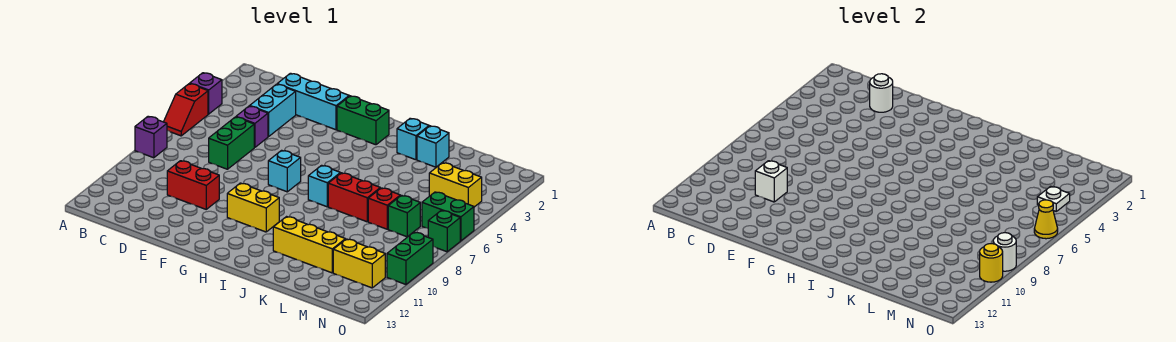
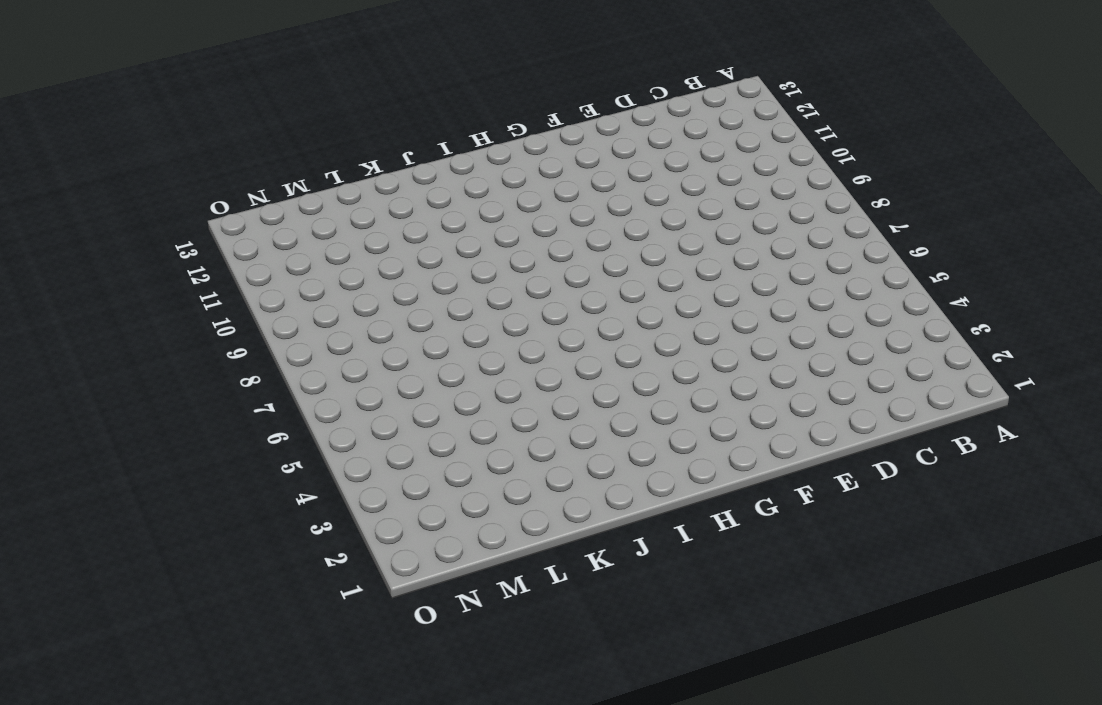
none -> purple 1x1 brick [190,73,222,114]
none -> red 1x2 slope [164,84,208,136]
none -> purple 1x1 brick [135,116,167,158]

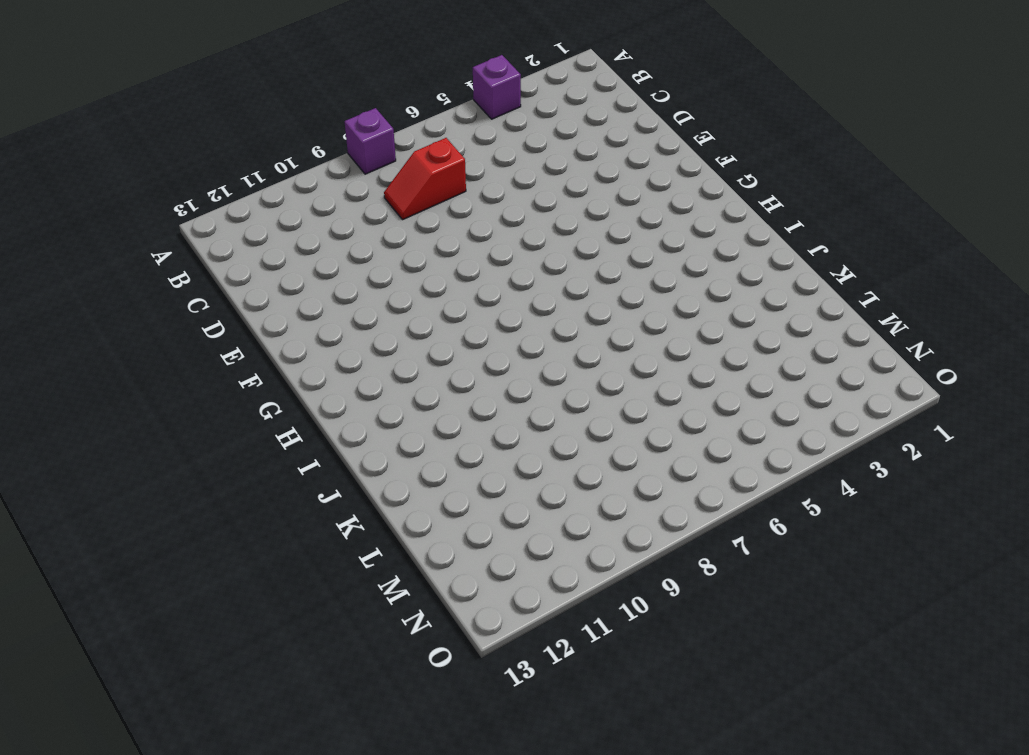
red 1x2 slope [384,138,466,219] -> red 1x2 slope moved to [164,84,208,136]
none -> cyan 1x3 brick [277,73,349,130]
none -> cyan 1x2 brick [250,84,296,137]
none -> purple 1x1 brick [236,106,268,147]

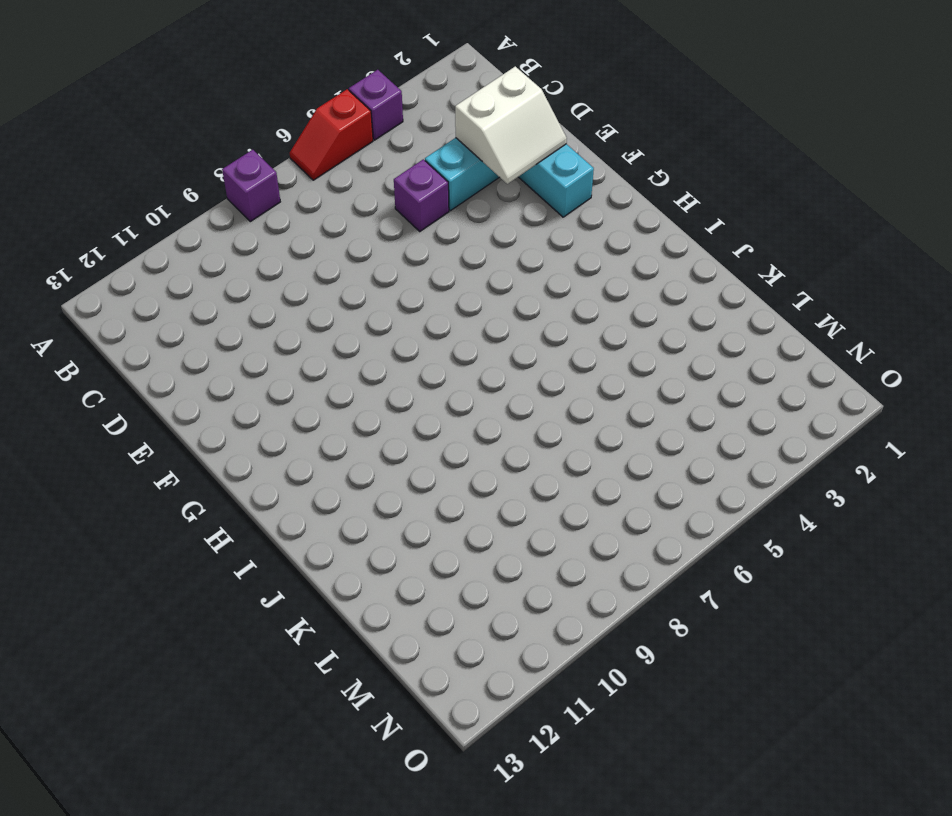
white 2x2 slope [455,66,567,184] -> white 1x1 round brick [870,74,893,112]
none -> green 1x2 brick [209,117,254,169]
none -> red 1x2 brick [167,161,219,209]
none -> green 1x2 brick [337,96,389,145]

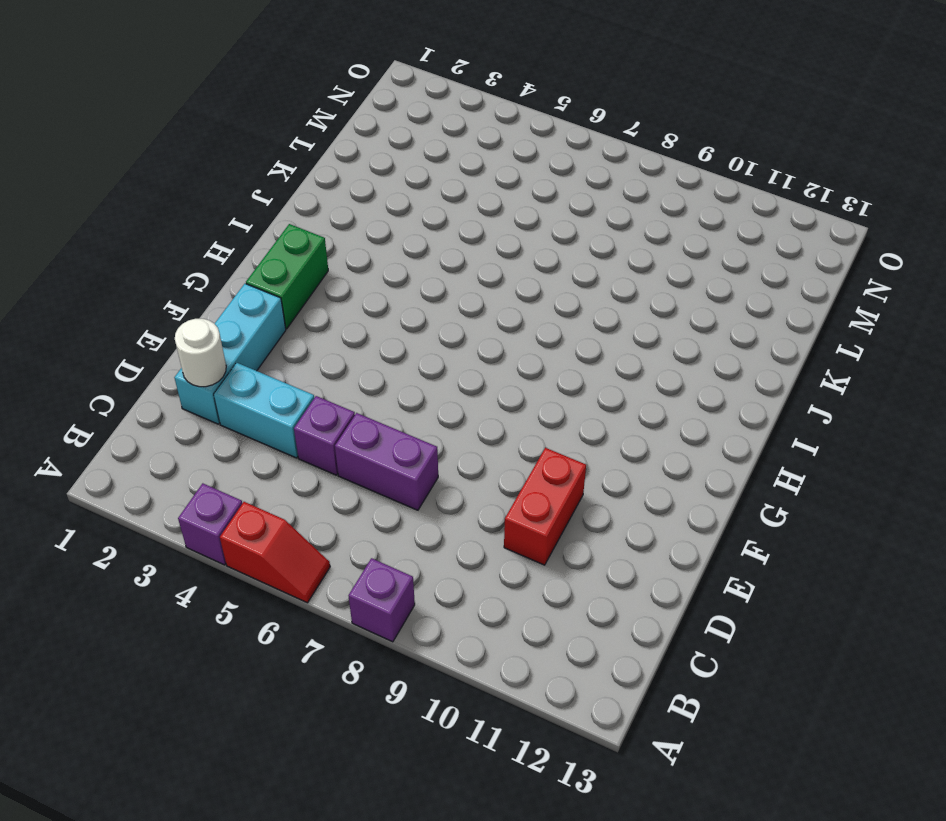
purple 1x2 brick [335,413,438,510] -> green 1x2 brick [209,117,254,169]
none -> cyan 1x1 brick [268,150,301,192]
none -> yellow 1x2 brick [227,183,279,232]
none -> cyan 1x1 brick [308,165,340,207]

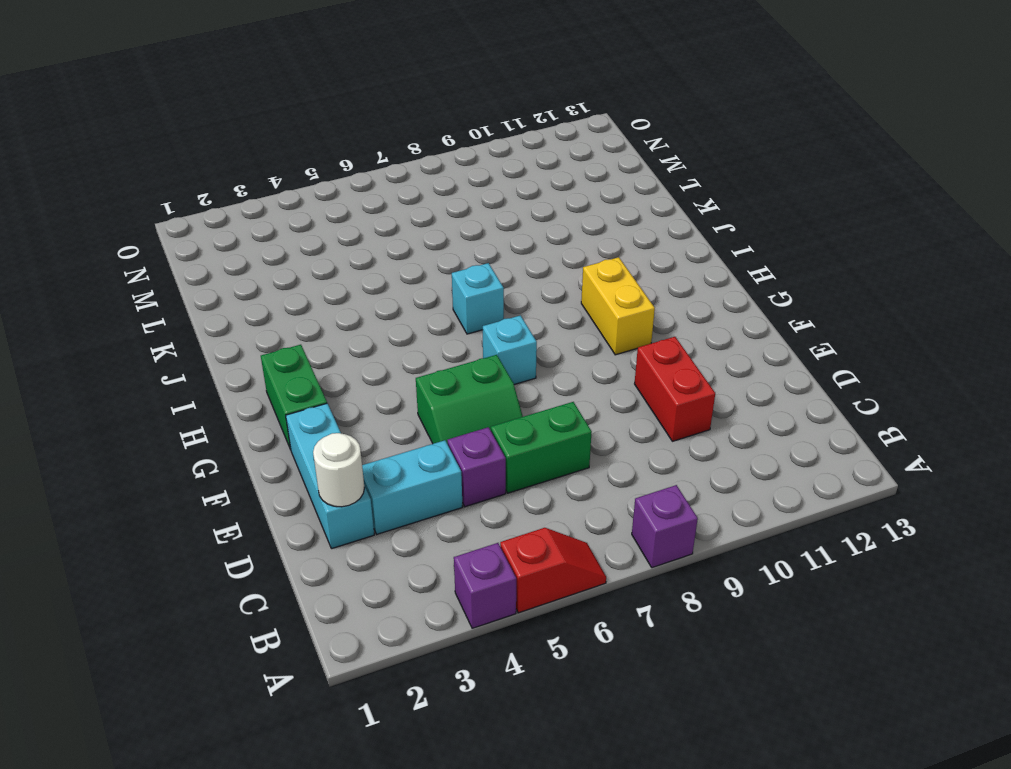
green 2x2 slope [416,355,523,444] -> none
none -> cyan 1x1 brick [397,118,429,160]
none -> red 1x2 brick [328,173,380,222]
none -> yellow 1x3 brick [273,217,345,273]

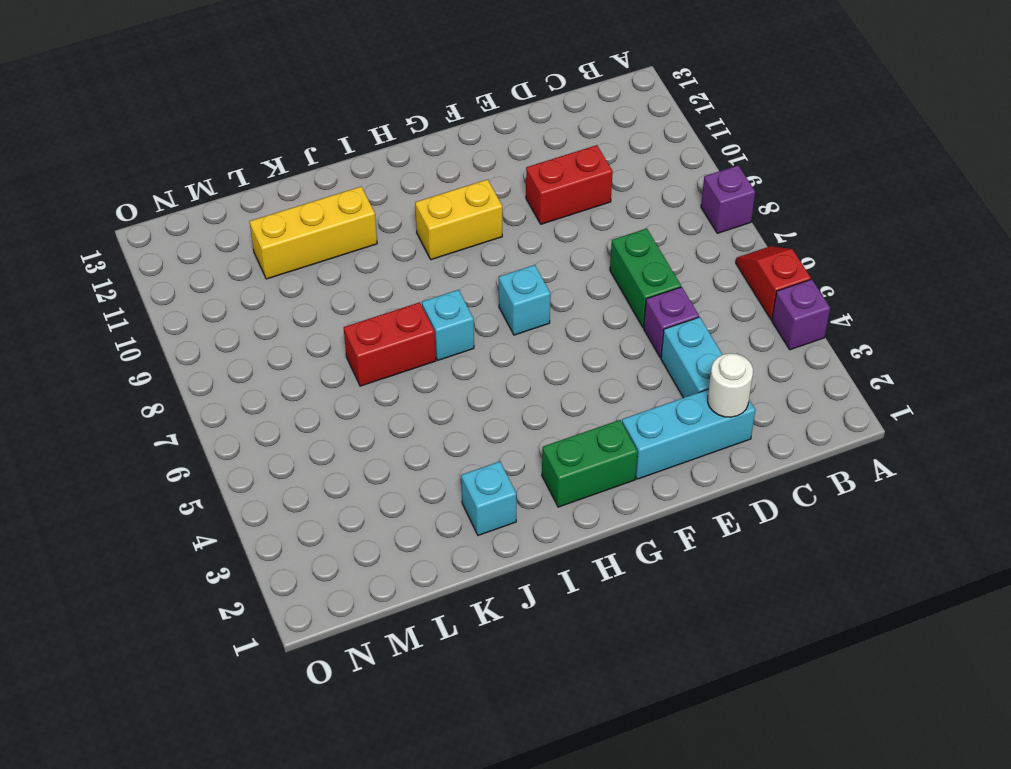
none -> cyan 1x1 brick [417,126,449,167]
none -> red 1x1 brick [368,188,400,229]
none -> yellow 1x2 brick [429,163,482,207]

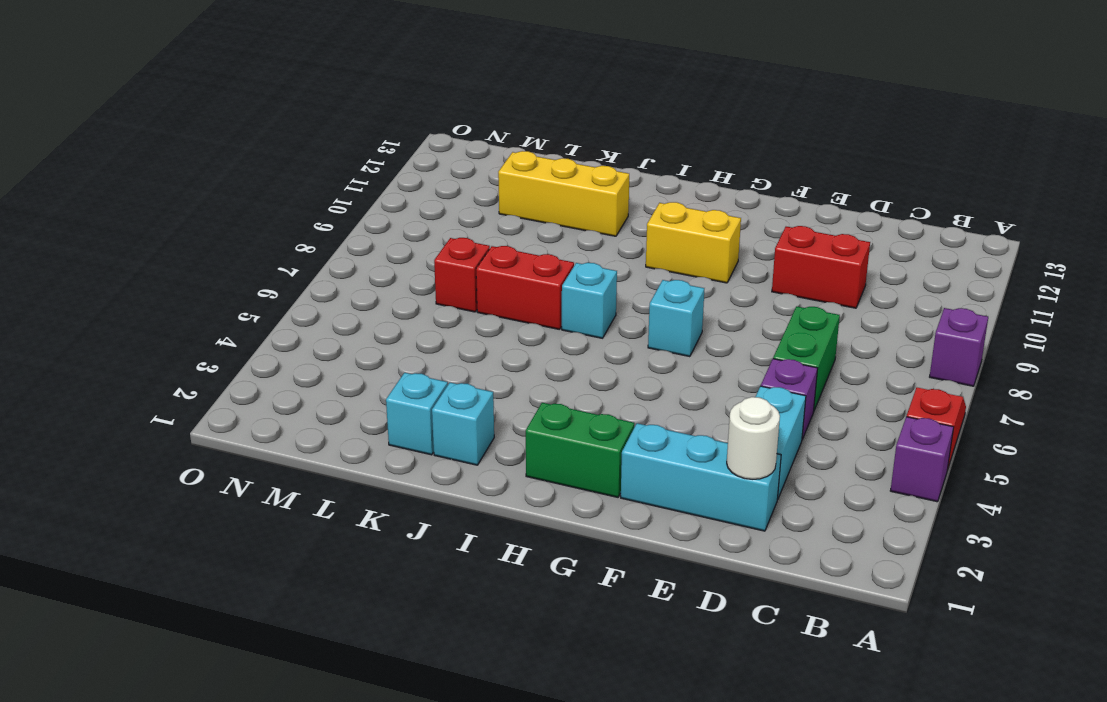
none -> yellow 1x2 brick [429,163,482,207]
none -> green 1x1 brick [388,195,420,237]
none -> yellow 1x2 brick [333,239,385,288]

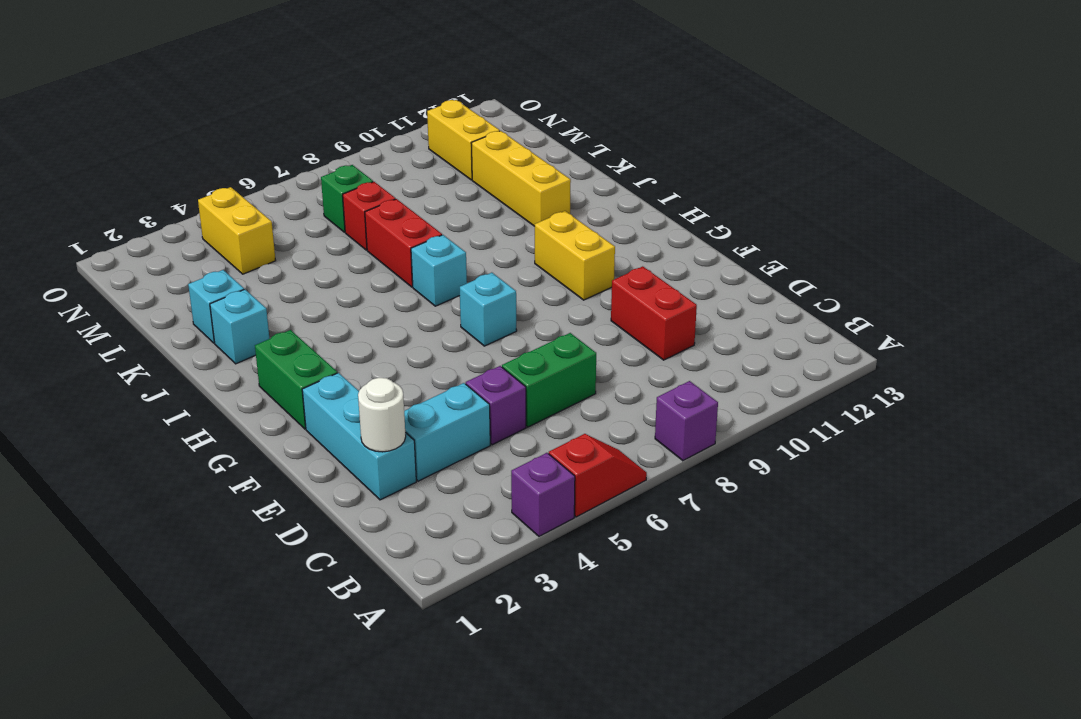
none -> green 1x2 brick [422,192,474,241]
none -> green 1x1 brick [428,210,460,252]
none -> green 1x2 brick [387,232,433,284]

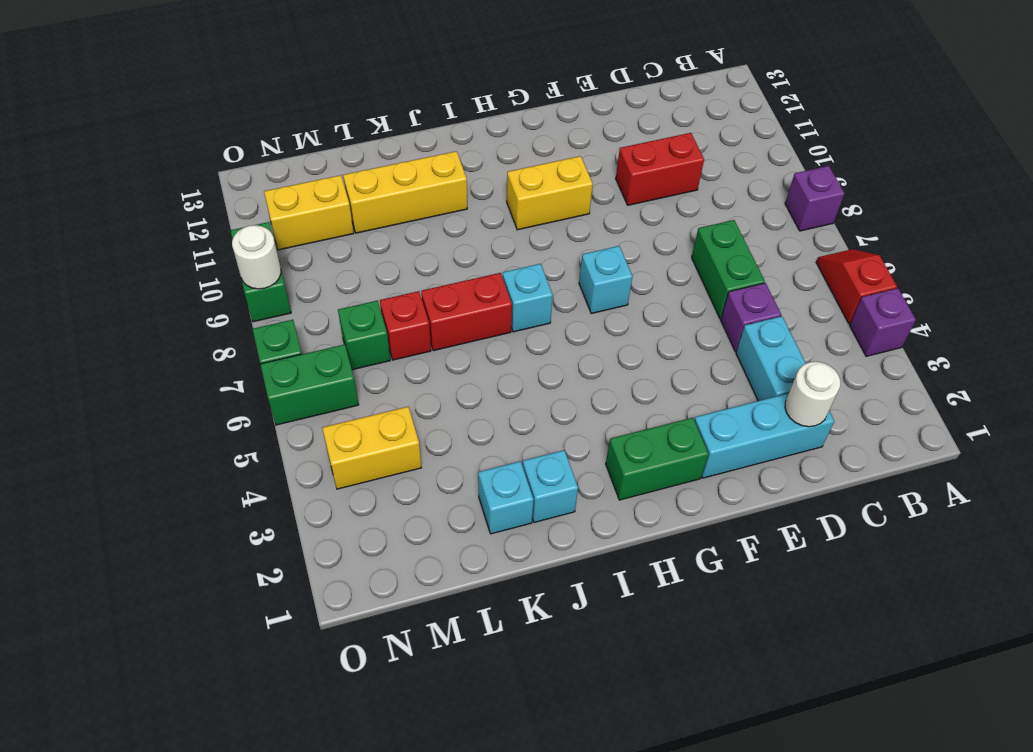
none -> white 1x1 brick [755,161,787,202]
none -> white 1x1 plate [1037,186,1070,211]
none -> yellow 1x1 cone [1034,200,1058,239]

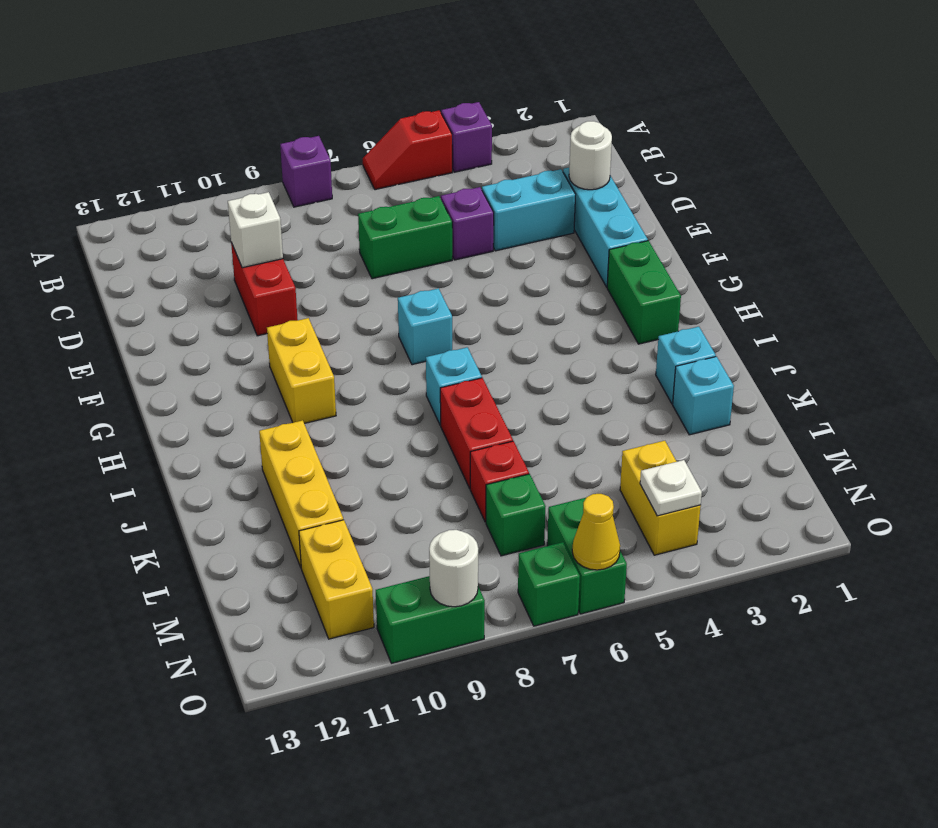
none -> yellow 1x1 round brick [980,243,1003,282]

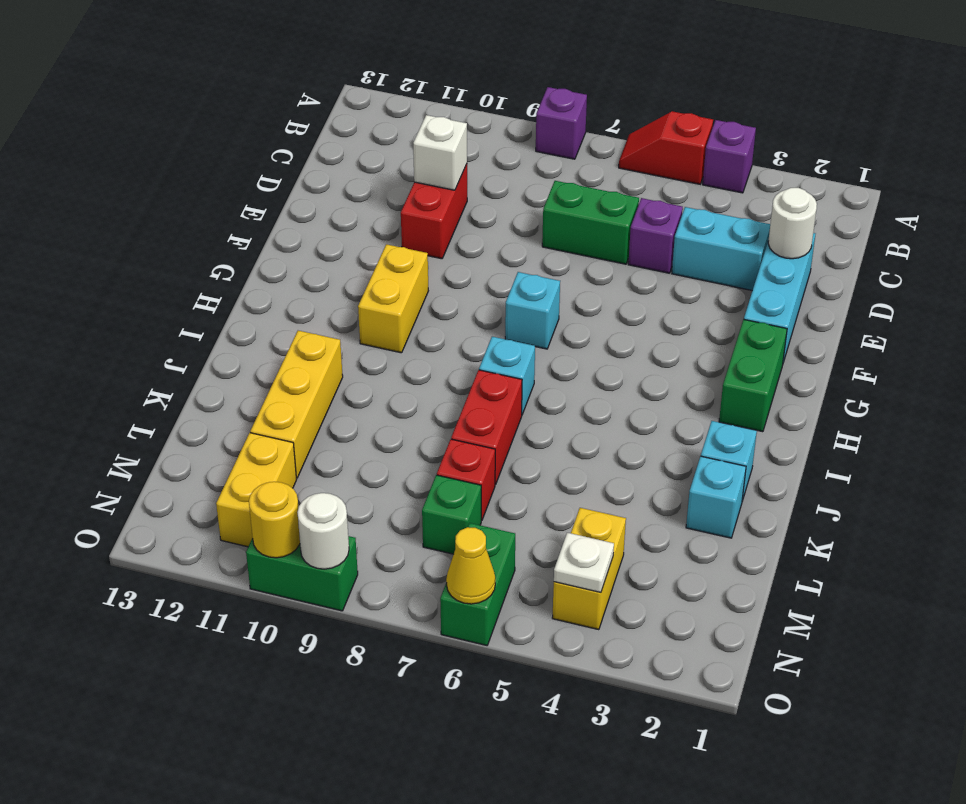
none -> green 1x1 brick [428,210,460,252]

